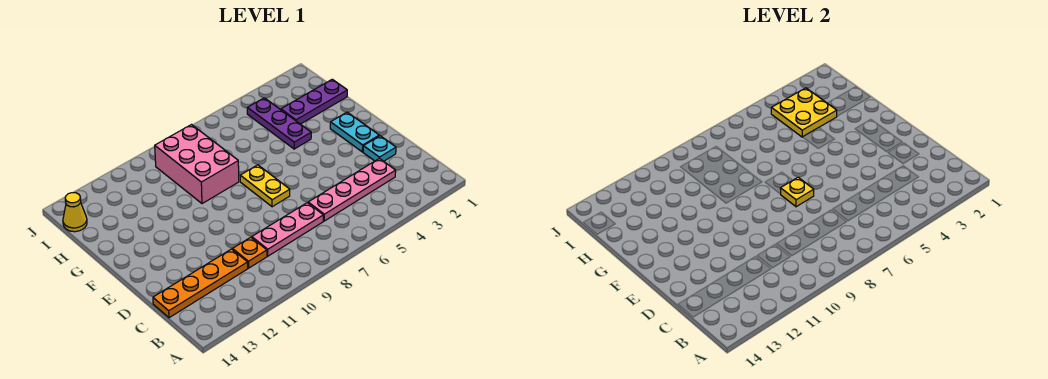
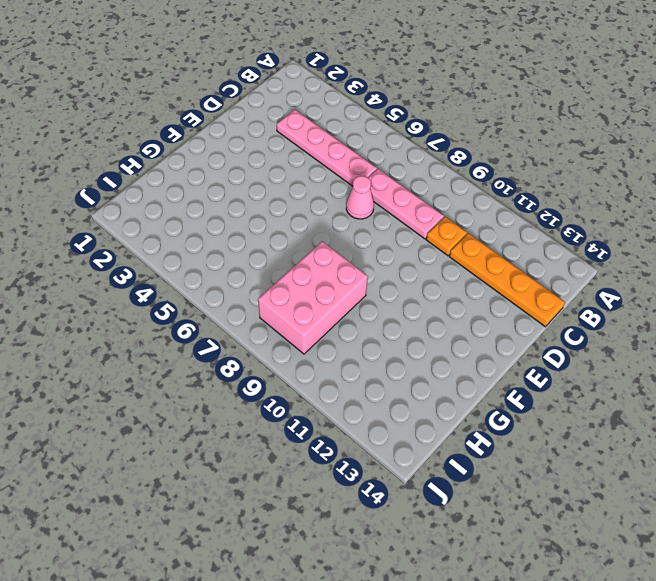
pink 1x1 cone [346,176,374,219] -> none
none -> cyan 1x1 plate [363,136,396,161]
none -> cyan 1x2 plate [330,112,379,152]
none -> yellow 1x2 plate [240,165,290,207]

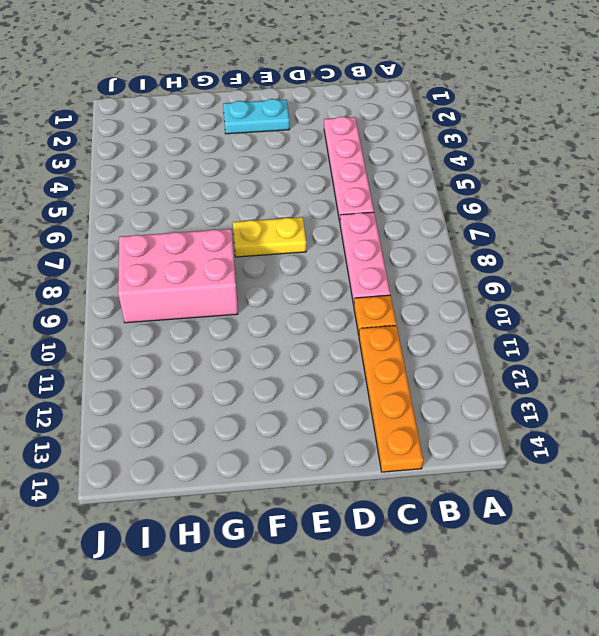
none -> cyan 1x1 plate [363,136,396,161]
none -> purple 1x3 plate [247,98,311,149]
none -> purple 1x3 plate [281,79,347,124]

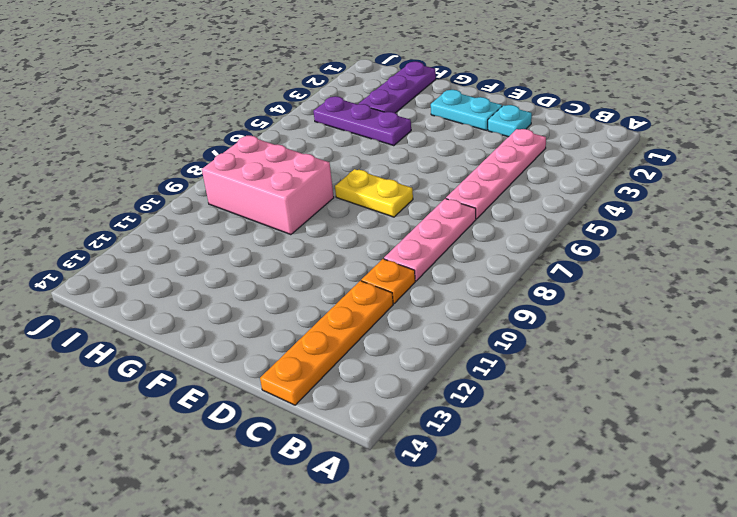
none -> yellow 1x1 cone [63,193,87,232]
none -> yellow 1x1 plate [780,177,814,207]
none -> yellow 2x2 plate [771,88,837,137]

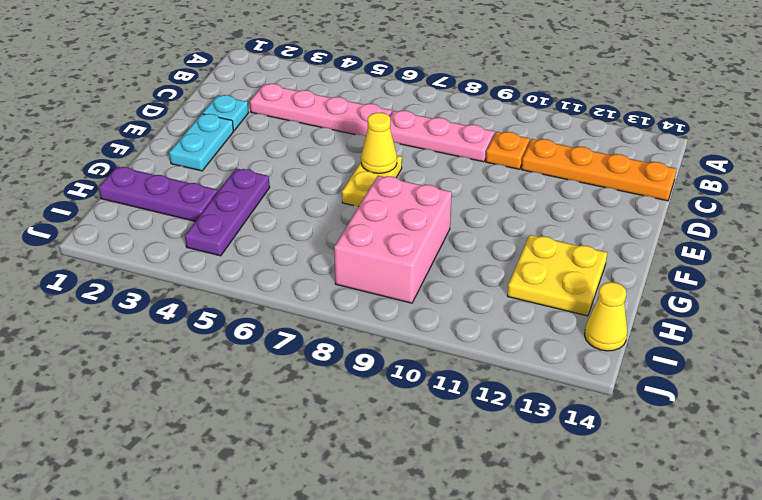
yellow 1x1 cone [361,113,397,173] -> yellow 1x1 plate [780,177,814,207]
yellow 2x2 plate [507,235,607,316] -> yellow 2x2 plate moved to [771,88,837,137]

